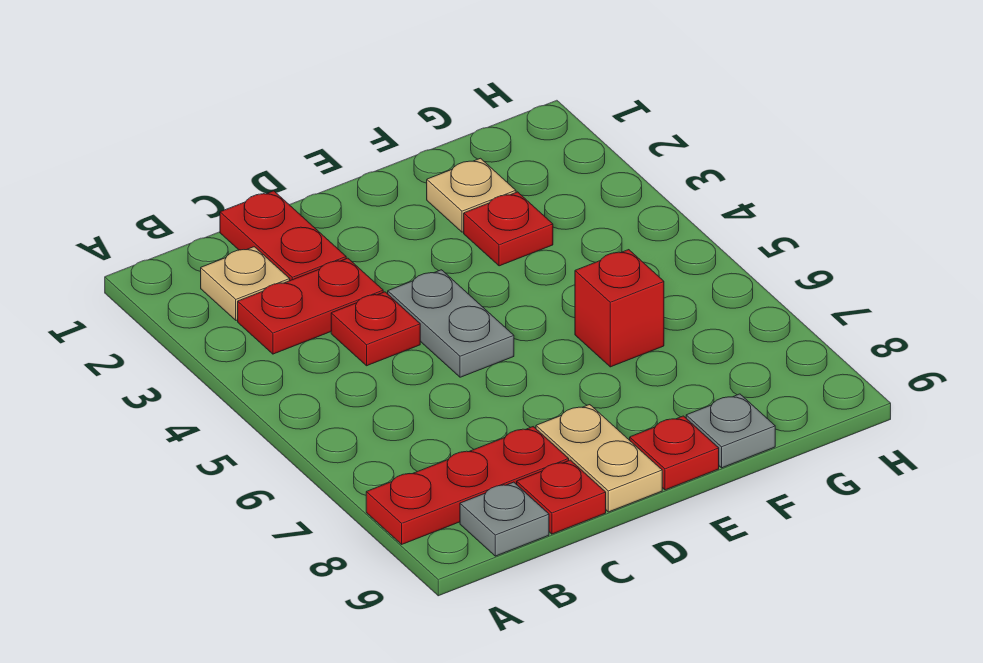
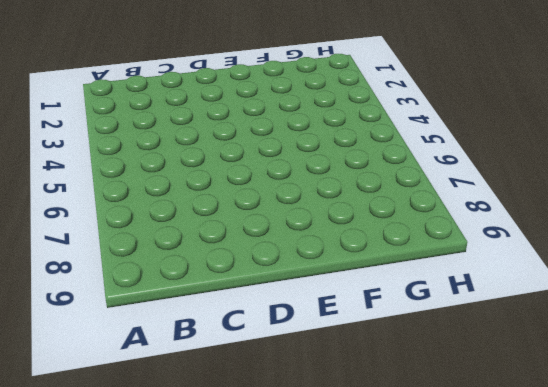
none -> red 1x3 plate [366,427,569,544]
none -> tan 1x1 plate [201,247,290,320]
none -> red 1x2 plate [238,258,383,354]

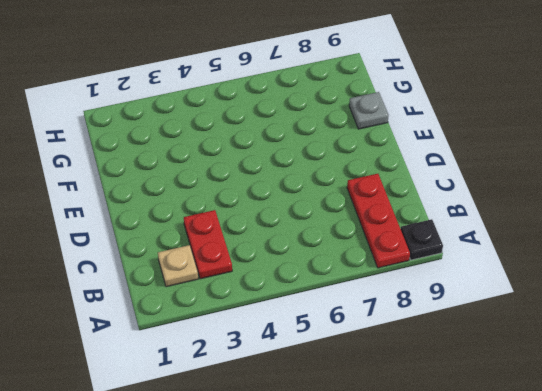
black 1x1 plate [401,219,443,260] -> none
none -> grey 1x1 plate [460,482,549,556]
none -> red 1x2 plate [220,191,346,281]
none -> red 1x1 plate [331,292,420,366]

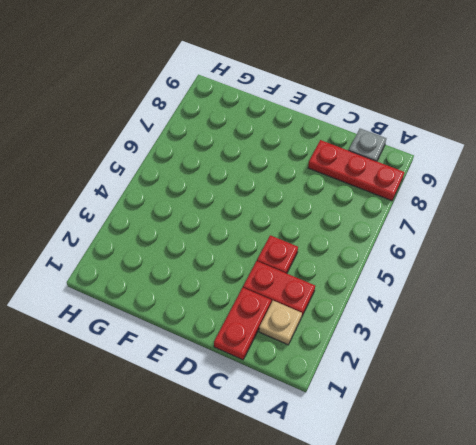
none -> red 1x1 plate [517,460,606,534]
none -> grey 1x2 plate [388,270,514,377]
none -> tan 1x2 plate [536,405,662,512]

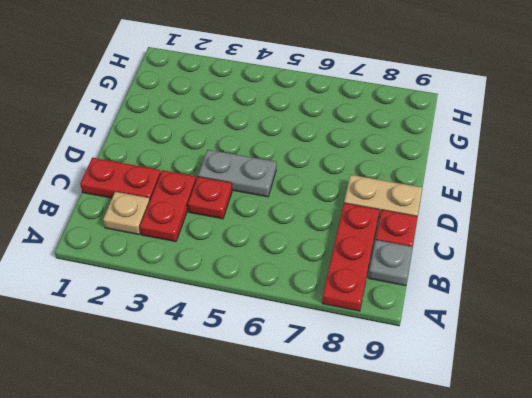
none -> red 1x1 plate [630,416,719,490]
none -> tan 1x1 plate [427,158,516,232]
none -> red 1x1 plate [464,192,553,266]

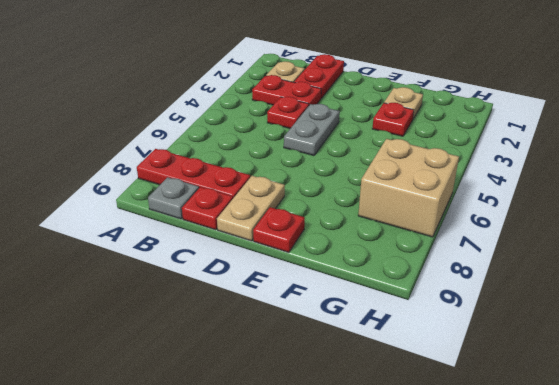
tan 2x2 brick [358,139,459,237] -> none
none -> red 1x1 brick [575,250,664,367]
none -> grey 1x1 plate [686,394,775,468]

